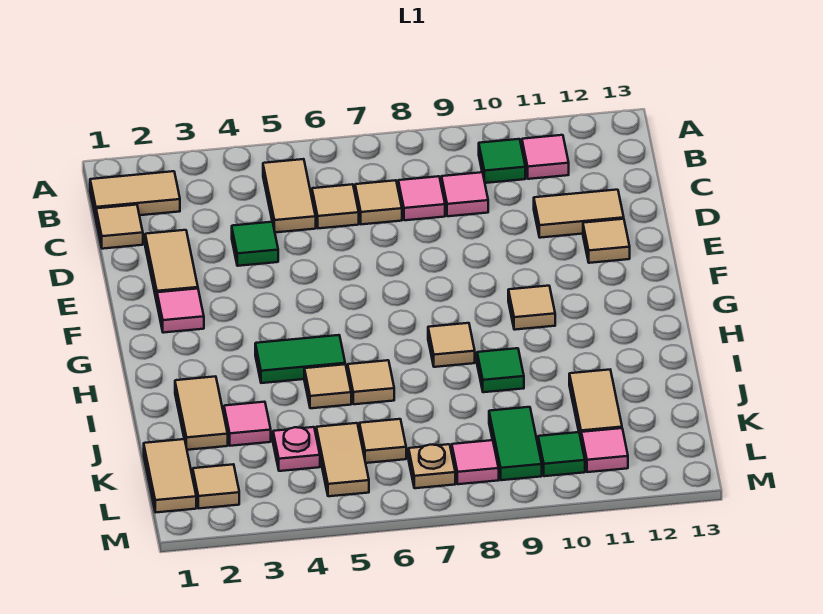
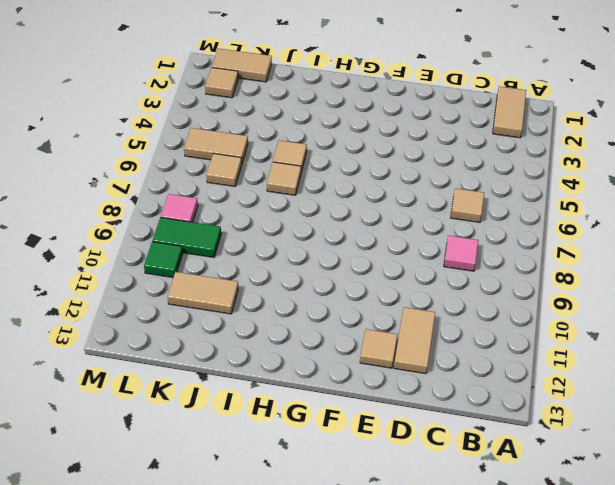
none -> tan 1x2 tile [263,159,316,232]
none -> green 1x1 tile [479,139,525,183]
none -> pink 1x1 tile [522,135,569,179]
none -> tan 1x1 tile [96,205,143,249]

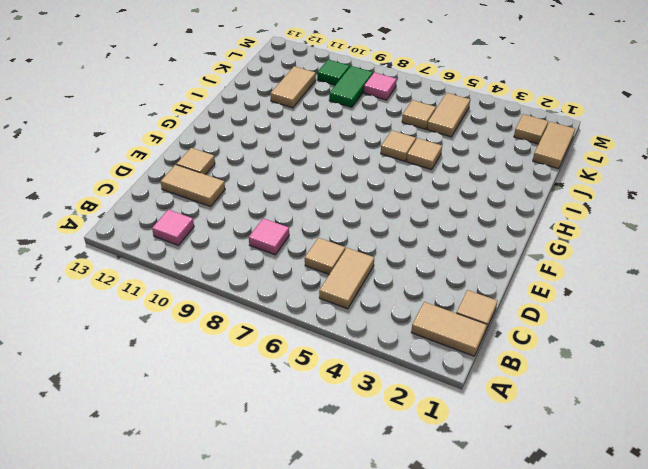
none -> green 1x1 tile [479,139,525,183]
none -> tan 1x1 tile [355,180,402,224]
none -> pink 1x1 tile [441,172,488,216]
none -> tan 1x2 tile [145,230,198,302]

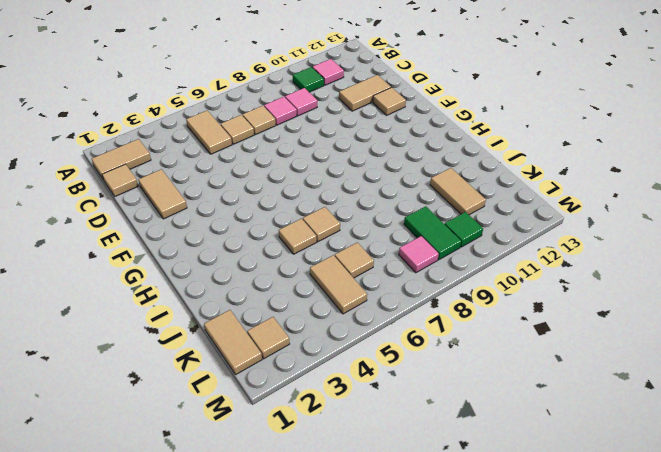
none -> green 1x1 tile [232,222,278,266]
none -> pink 1x1 tile [157,289,204,333]
none -> tan 1x1 tile [508,286,555,330]
none -> green 1x2 tile [255,335,345,383]

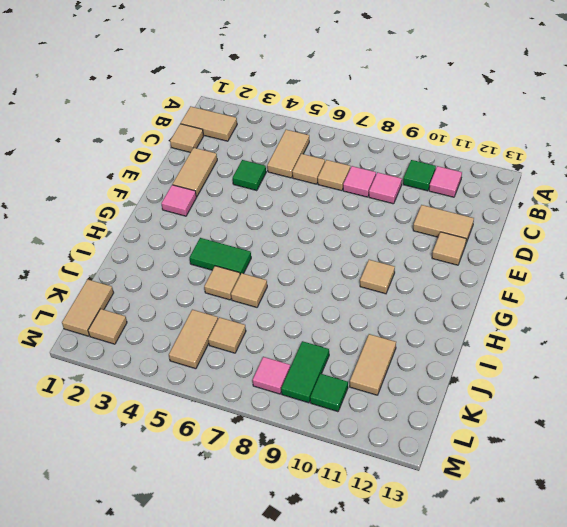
none -> tan 1x1 tile [428,323,475,367]
none -> tan 1x2 tile [175,376,228,450]
none -> green 1x1 tile [477,348,524,392]
none -> pink 1x1 tile [224,402,271,446]

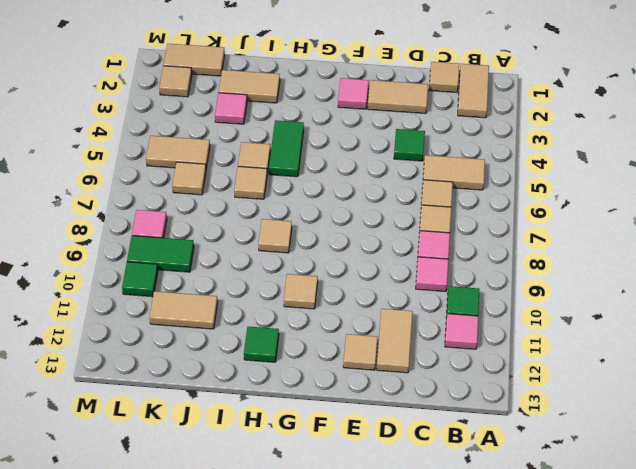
green 1x1 tile [244,327,279,362] -> green 1x1 tile moved to [477,348,524,392]
none -> pink 1x1 plate [273,427,320,471]
none -> tan 1x1 plate [409,444,455,488]
none -> pink 1x1 tile [581,428,628,472]

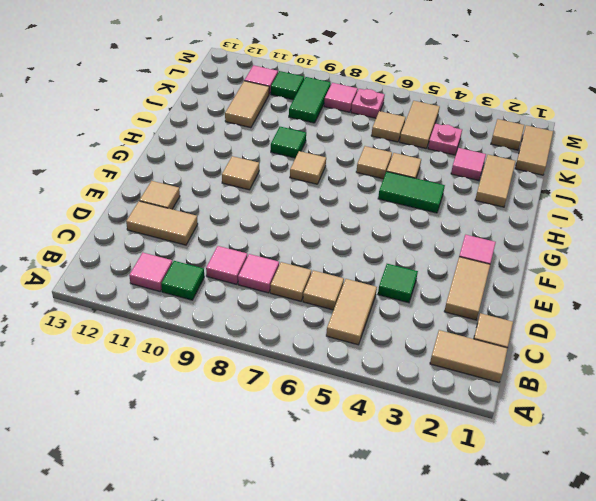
pink 1x1 plate [351,89,385,118] -> tan 1x1 plate [409,444,455,488]

